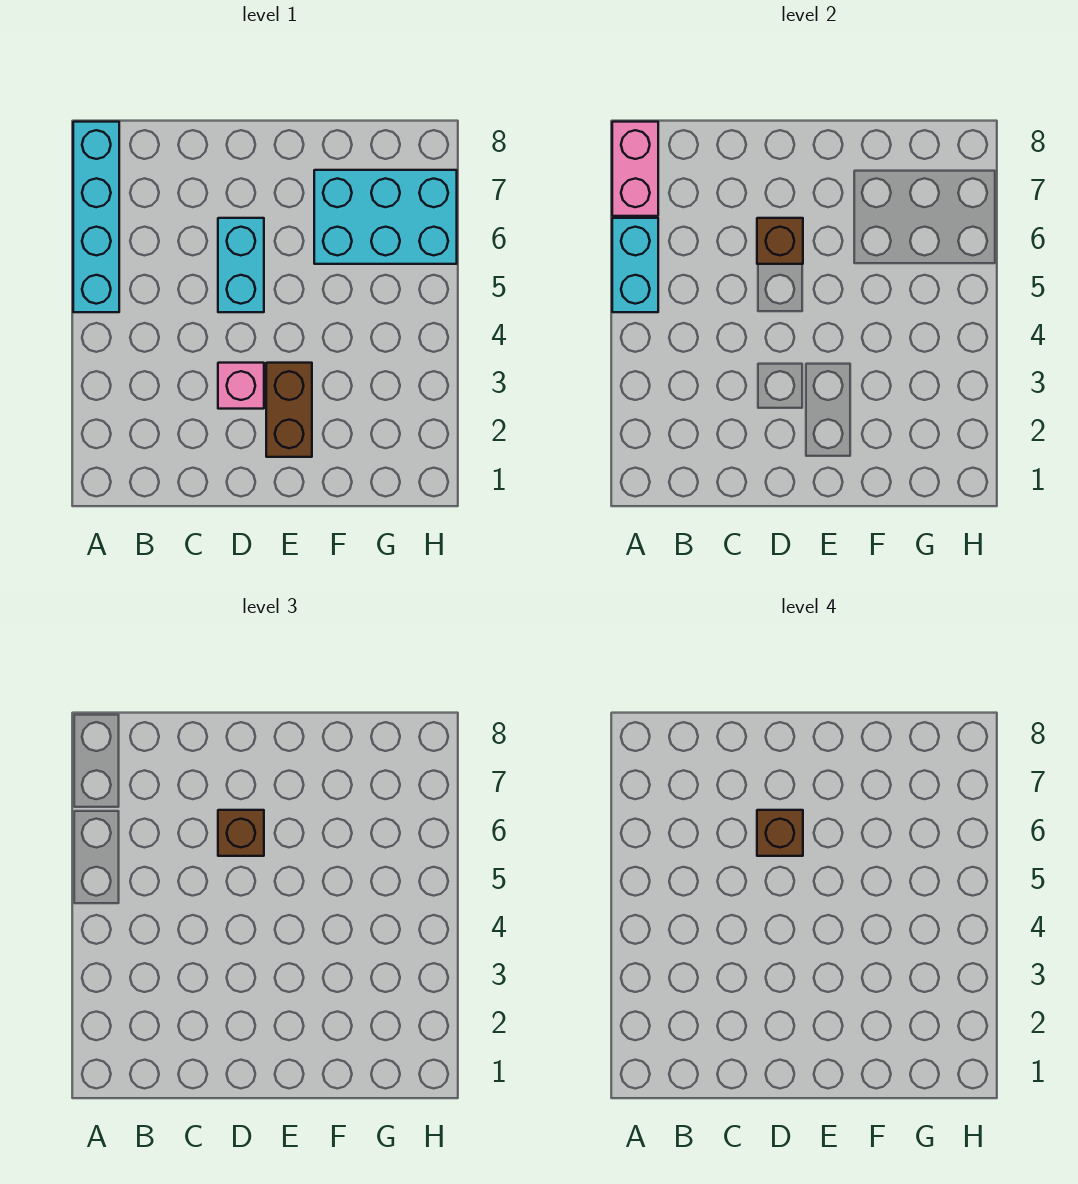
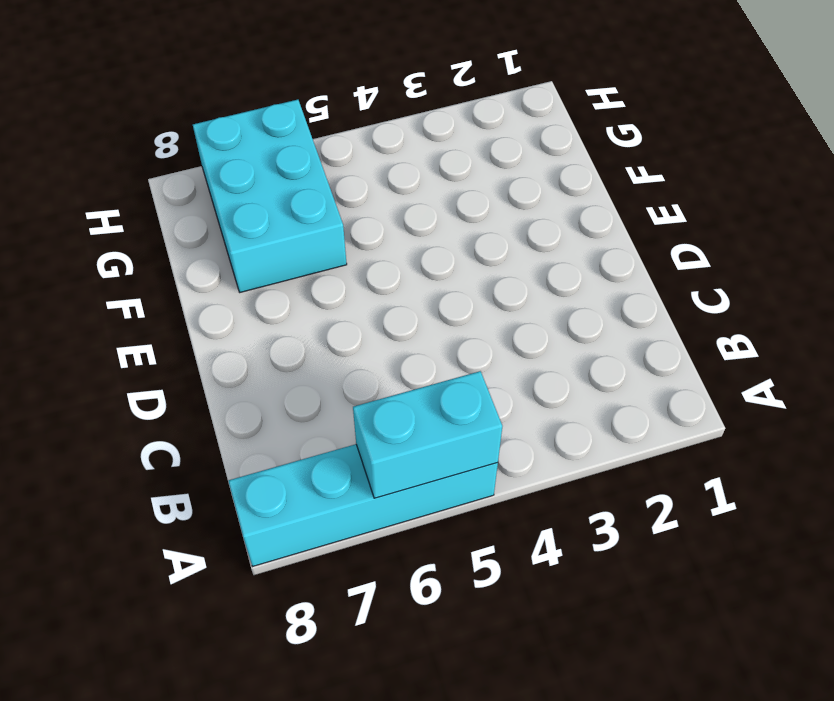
none -> pink 1x1 brick [218,363,264,409]
none -> cyan 1x2 brick [218,218,264,312]

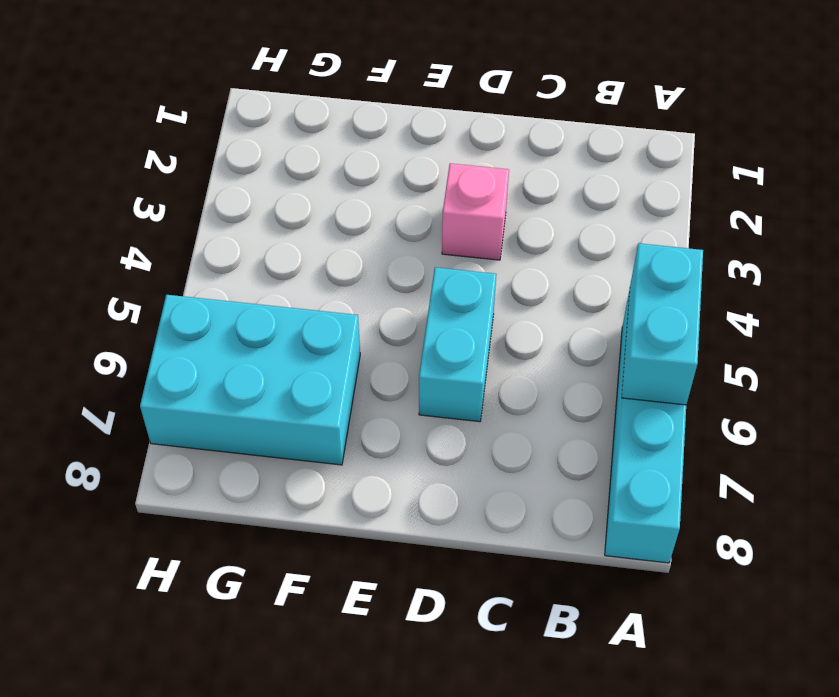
none -> brown 1x2 brick [266,363,312,457]
none -> pink 1x2 brick [612,122,658,216]

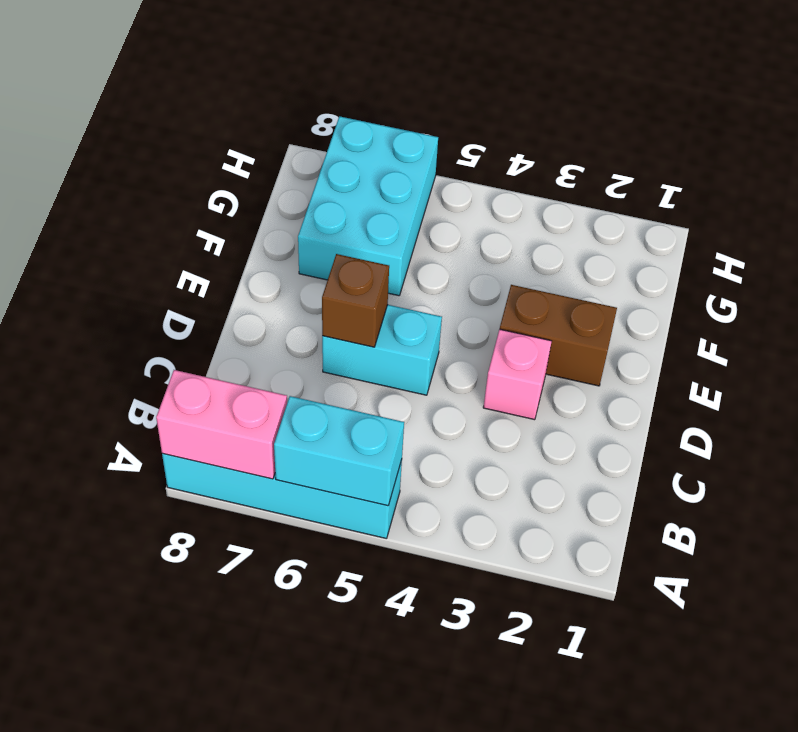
none -> brown 1x1 brick [218,810,264,856]
none -> brown 1x1 brick [757,810,803,856]

